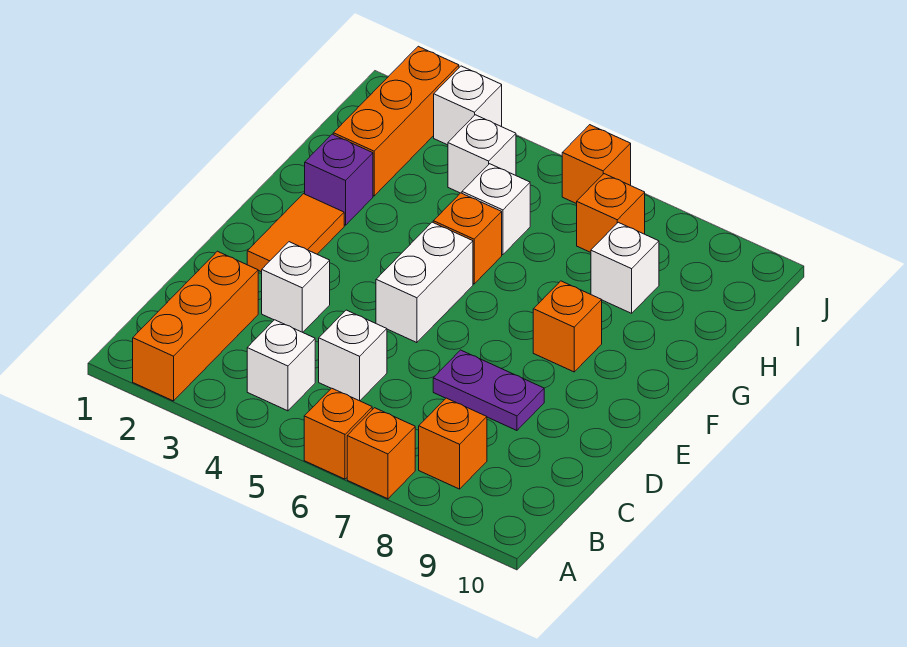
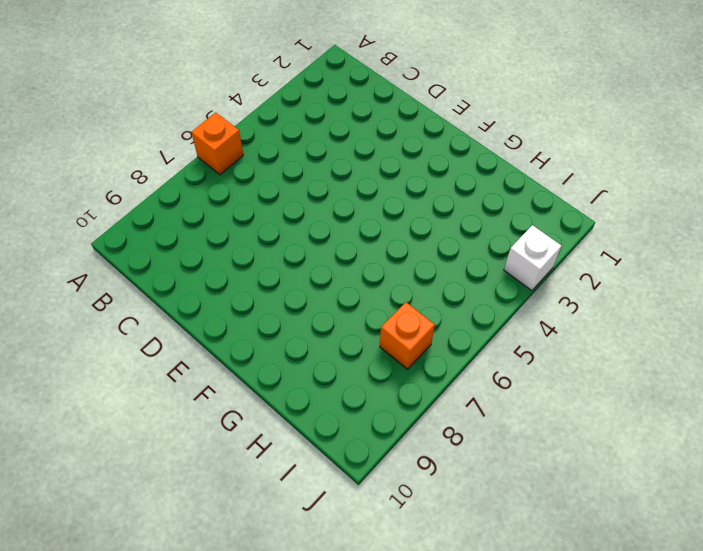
none -> orange 1x3 brick [133,251,258,401]
none -> orange 1x1 brick [347,408,415,499]
none -> white 1x1 brick [247,320,315,411]

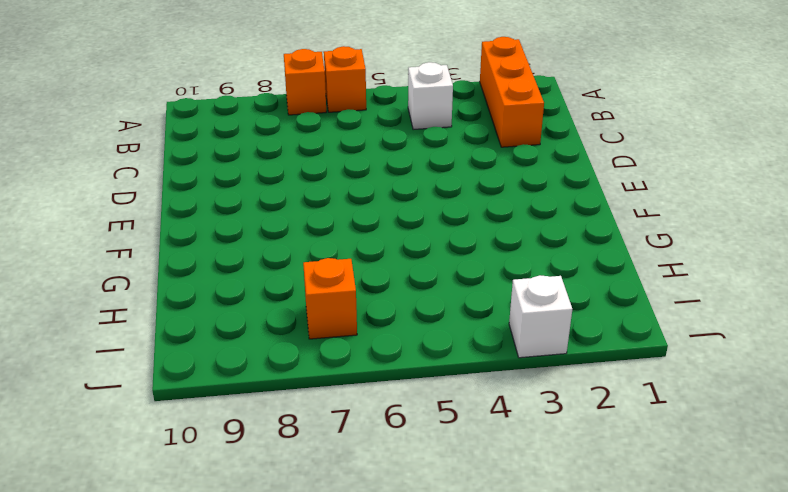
none -> orange 1x1 brick [419,398,487,489]
none -> white 1x1 brick [319,310,387,401]
none -> white 1x1 brick [262,242,330,332]

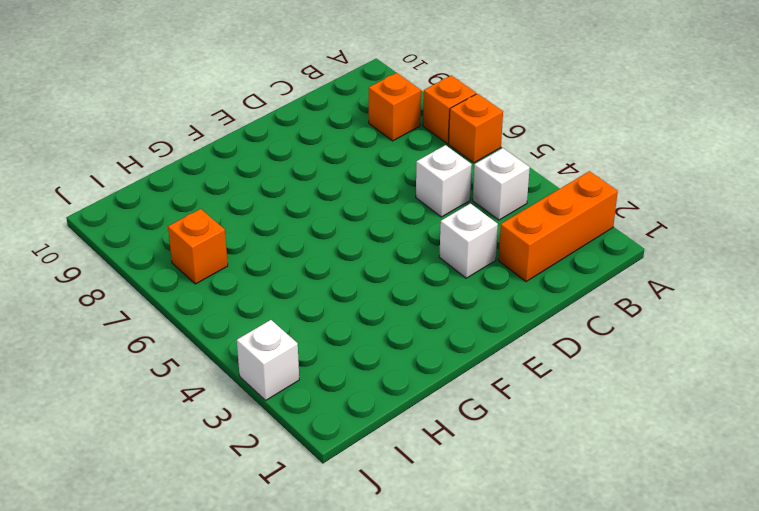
none -> purple 1x2 plate [433,350,544,430]
none -> orange 1x2 tile [247,194,344,272]
none -> white 1x2 brick [376,222,473,343]

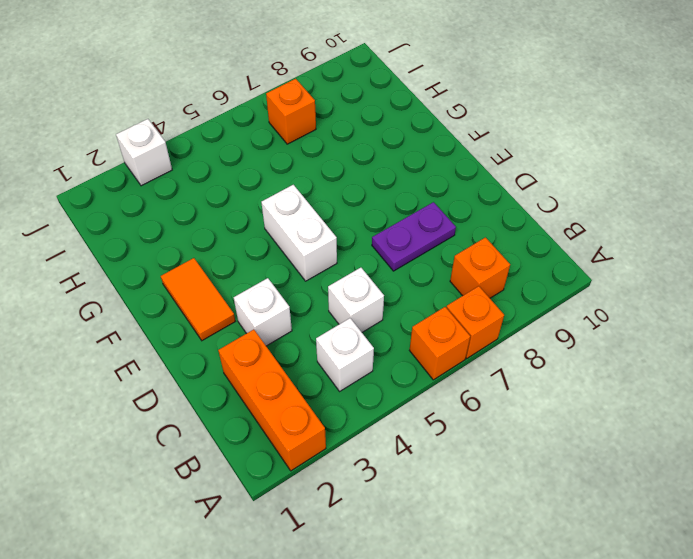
none -> orange 1x1 brick [533,281,602,372]
none -> purple 1x1 brick [305,134,373,225]
none -> orange 1x1 brick [433,193,502,284]

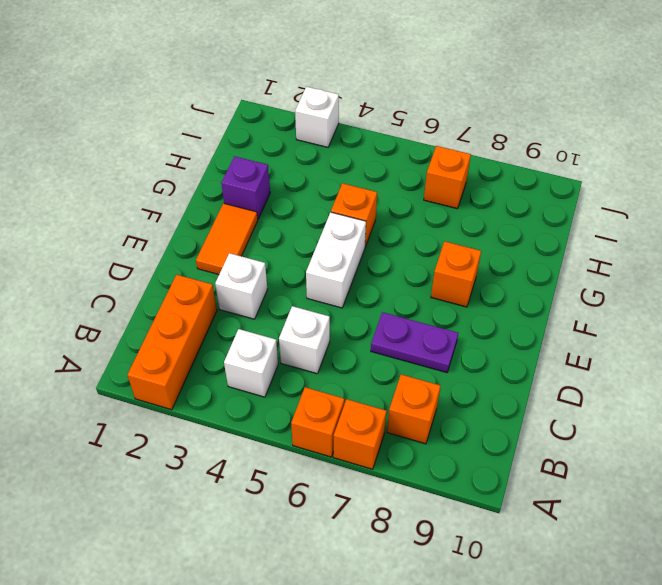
none -> orange 1x3 brick [333,46,459,196]
none -> white 1x1 brick [462,164,530,255]
none -> white 1x1 brick [591,222,659,313]

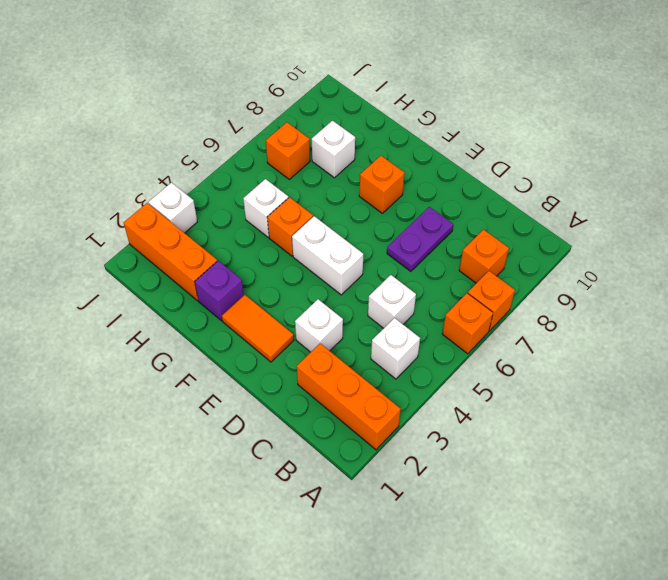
none -> white 1x1 brick [448,115,516,193]
none -> orange 1x1 brick [562,125,631,204]

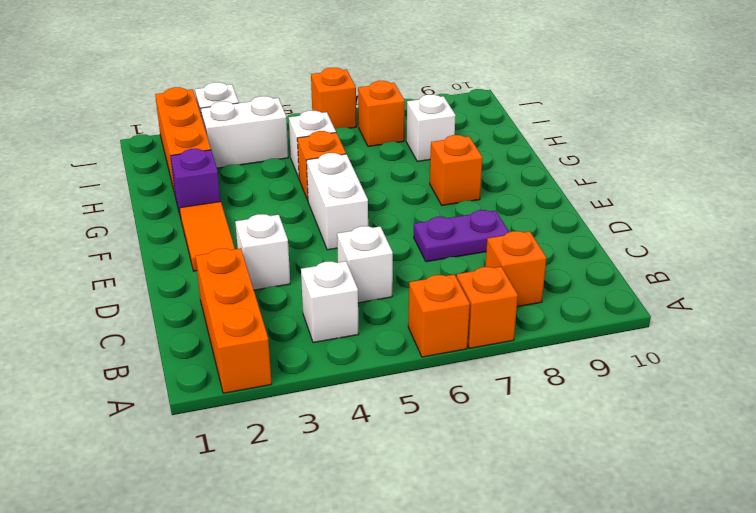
white 1x2 brick [201,96,289,168] -> white 1x1 brick [448,115,516,193]

